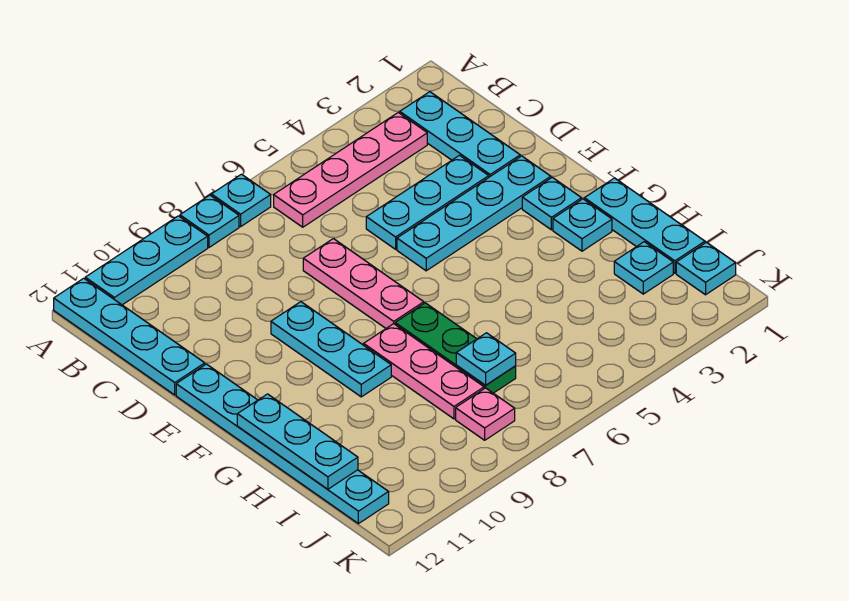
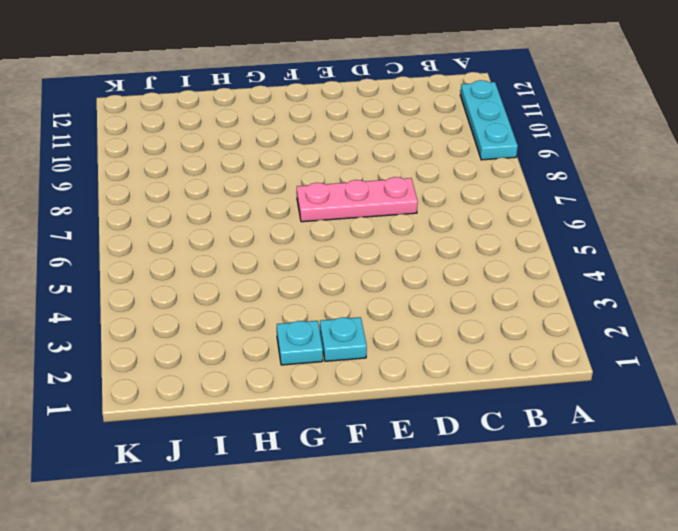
none -> cyan 1x1 plate [211,174,271,227]
none -> cyan 1x1 plate [180,195,239,247]
none -> cyan 1x4 plate [54,278,205,395]

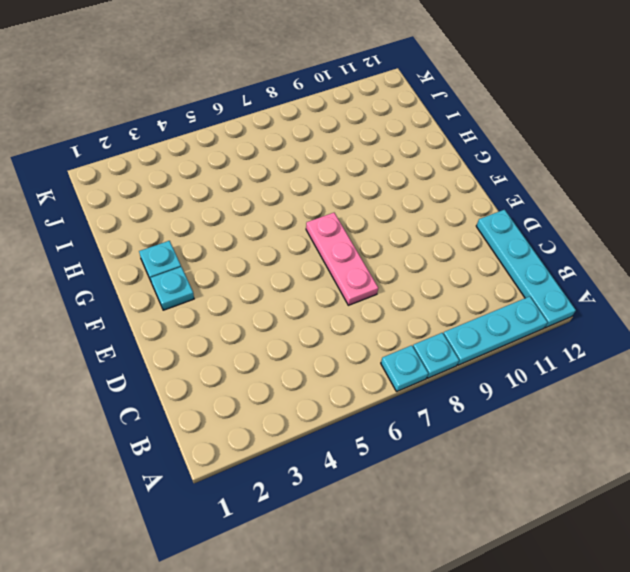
none -> cyan 1x3 plate [400,92,520,177]
none -> pink 1x4 plate [274,113,427,227]
none -> cyan 1x3 plate [366,155,489,249]

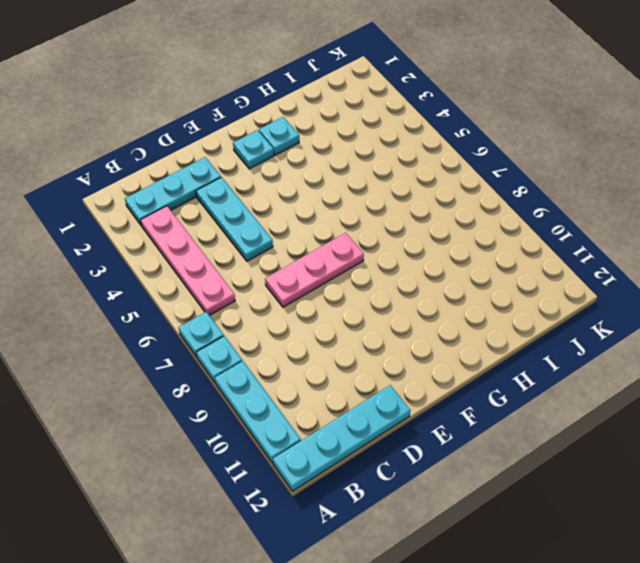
none -> cyan 1x4 plate [397,156,551,271]
none -> cyan 1x3 plate [271,302,391,397]
none -> cyan 1x6 plate [176,364,389,524]

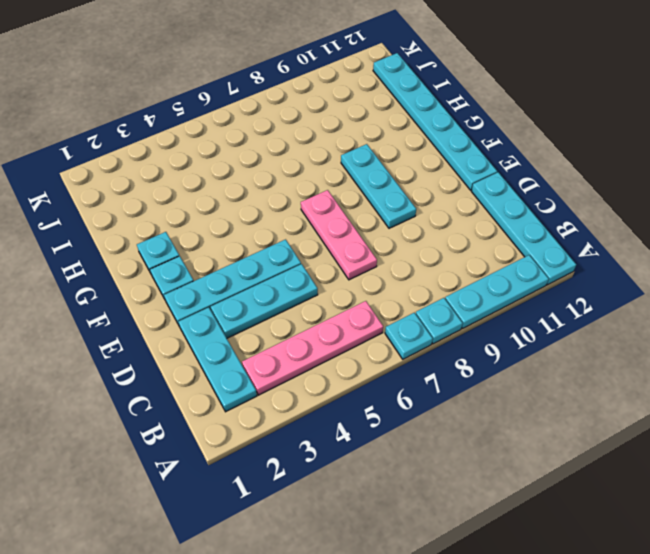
none -> cyan 1x3 plate [584,178,705,273]
none -> green 1x3 plate [395,303,516,393]
none -> pink 1x3 plate [364,324,484,419]

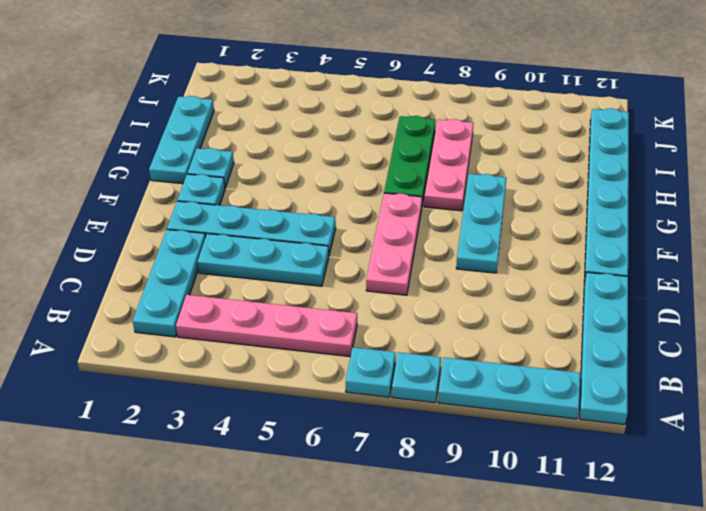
none -> cyan 1x1 plate [614,242,673,294]
none -> cyan 1x1 plate [676,242,736,295]
none -> pink 1x1 plate [456,388,515,440]

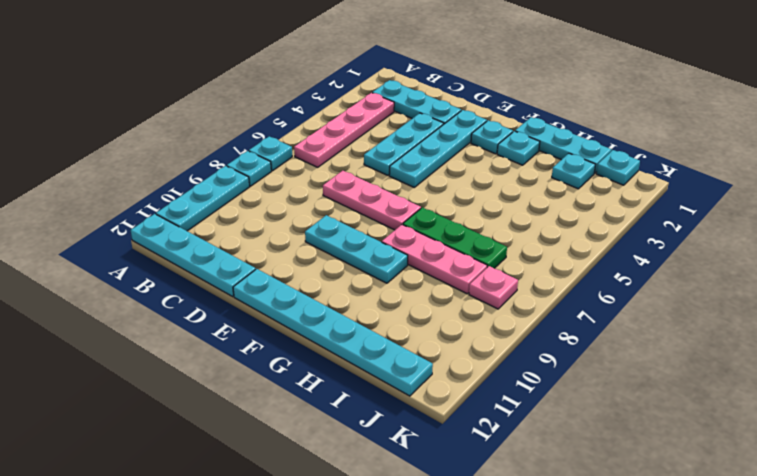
none -> cyan 1x3 plate [237,394,358,489]
none -> cyan 1x1 plate [456,333,516,385]

